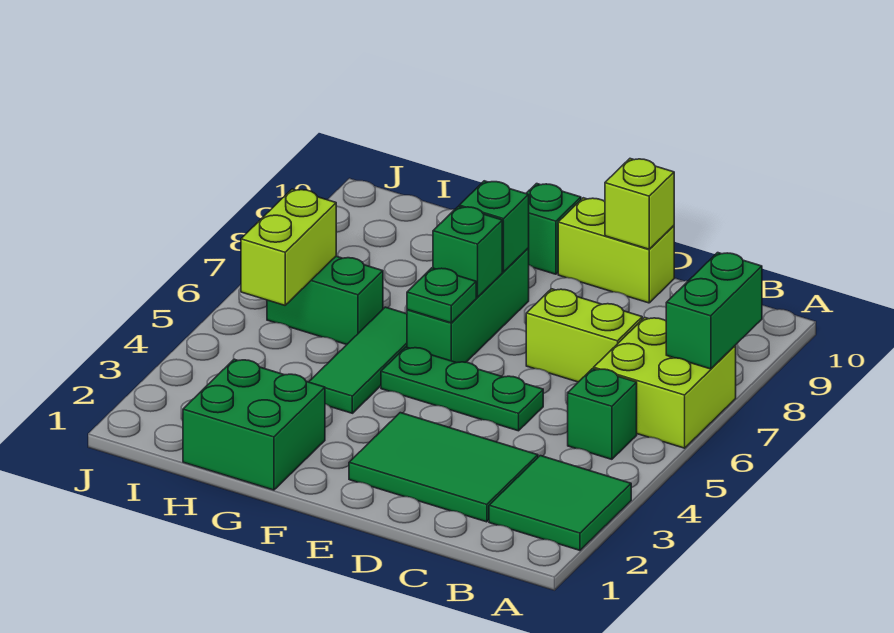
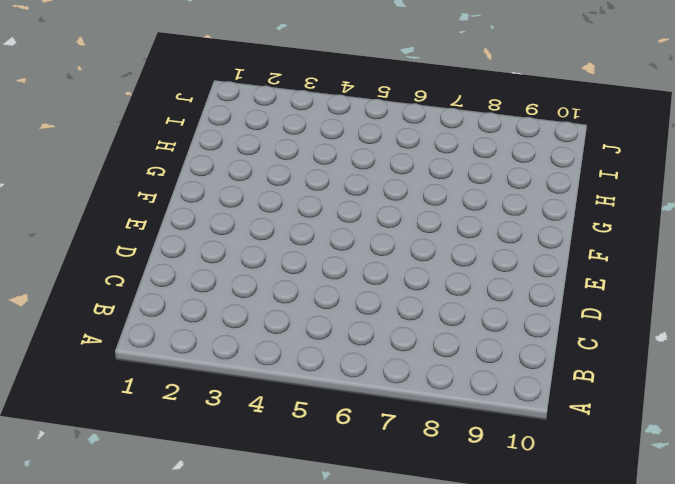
none -> green 2x2 tile [489,456,631,550]
none -> lime 2x2 brick [594,317,736,448]
none -> green 1x1 brick [568,369,637,459]

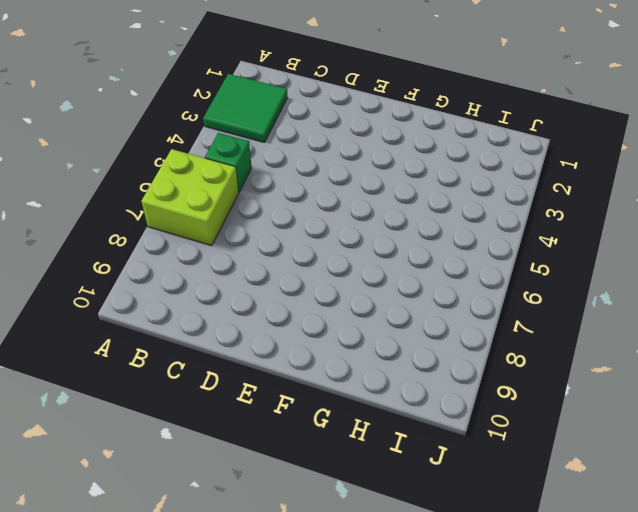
none -> green 2x3 tile [349,413,538,522]
none -> lime 1x2 brick [526,289,642,382]
none -> green 1x3 plate [381,347,543,431]

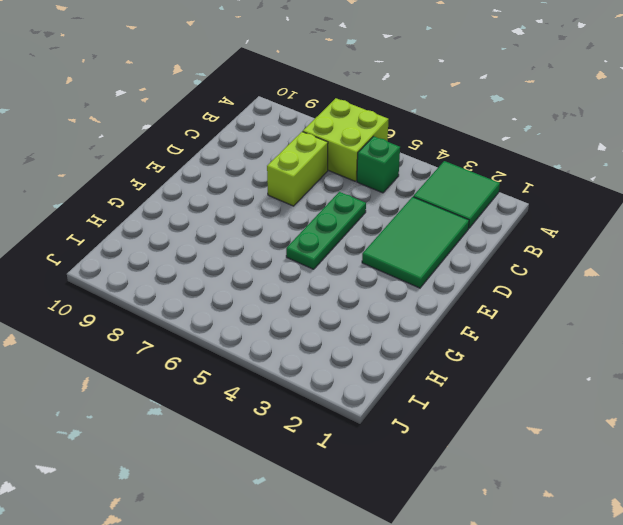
none -> lime 1x2 brick [558,198,674,303]
none -> green 1x3 brick [407,248,529,363]
none -> green 1x1 brick [526,184,581,274]

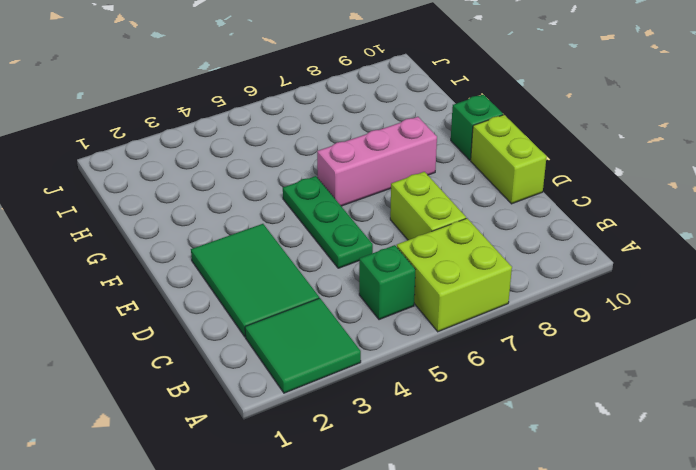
pink 1x3 brick [317,117,437,206] -> green 1x3 brick [407,248,529,363]
none -> green 2x2 brick [183,359,325,490]
none -> green 1x3 tile [309,307,407,413]
none -> green 1x2 brick [267,256,383,345]

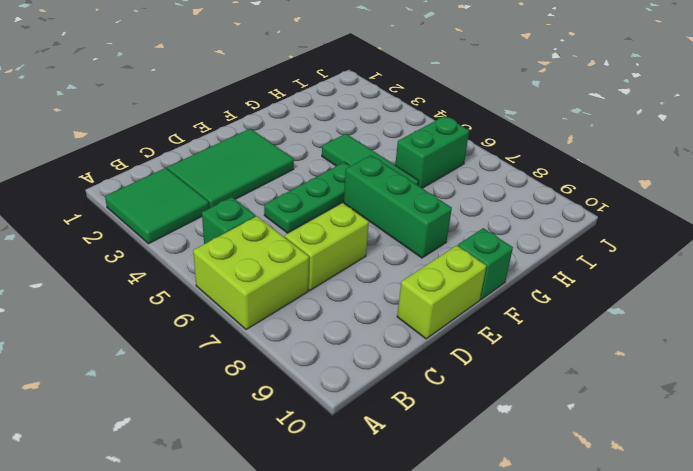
none -> green 2x2 brick [183,359,325,490]
none -> green 1x2 brick [666,253,762,369]
none -> lime 1x1 brick [605,159,674,249]

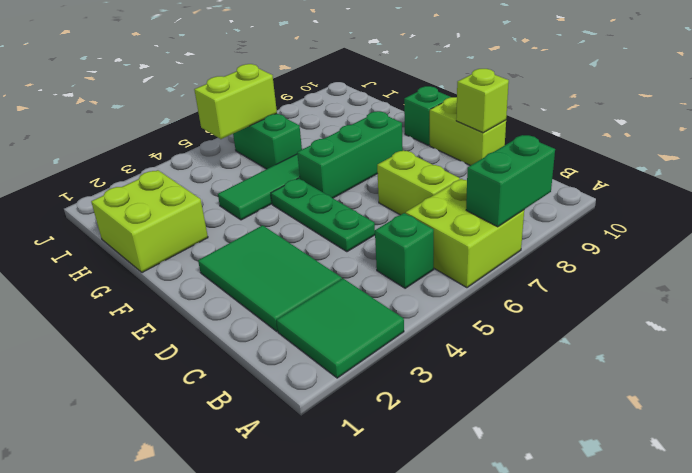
lime 2x2 brick [91,170,208,273] -> green 2x2 brick [183,359,325,490]
none -> green 1x1 plate [407,268,476,323]
none -> green 1x1 brick [433,207,502,297]
none -> green 1x1 brick [459,181,529,272]

